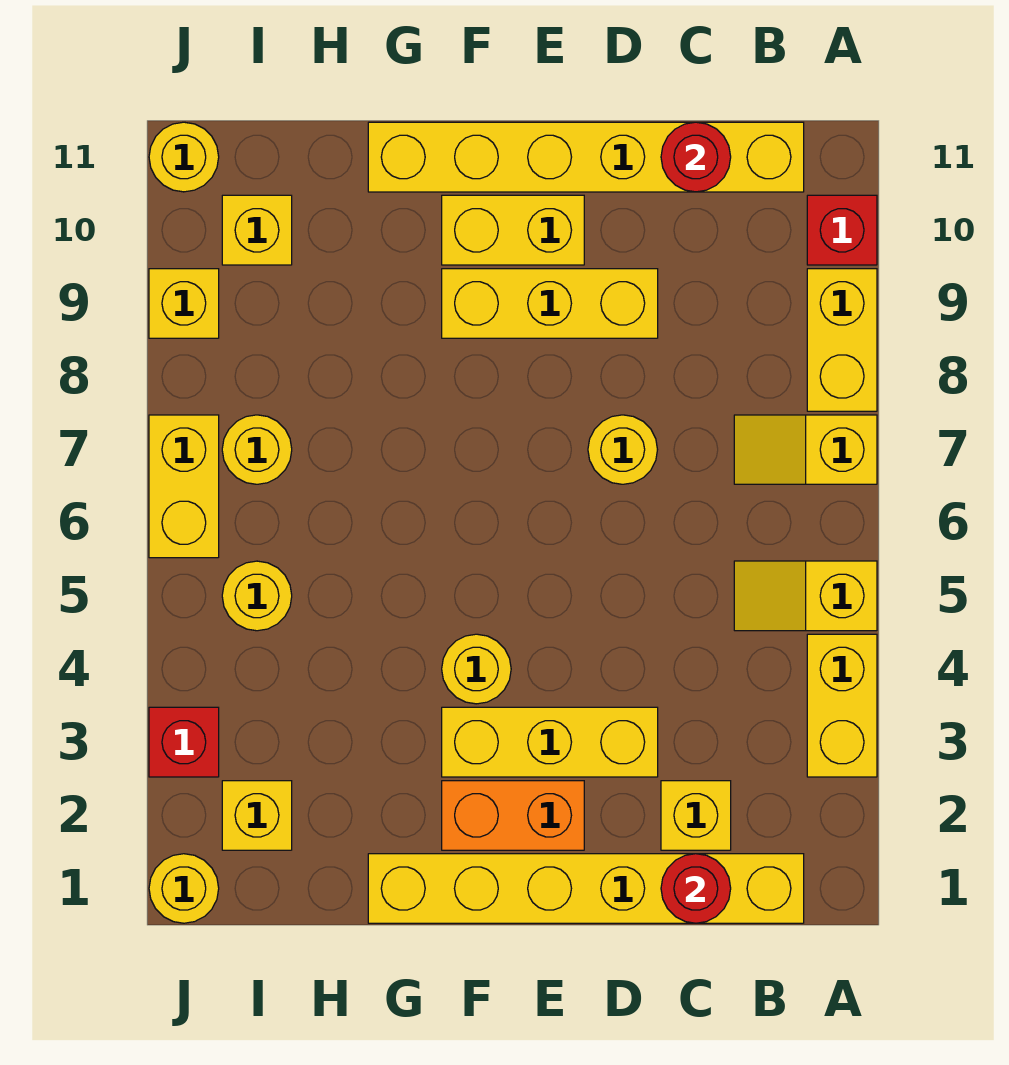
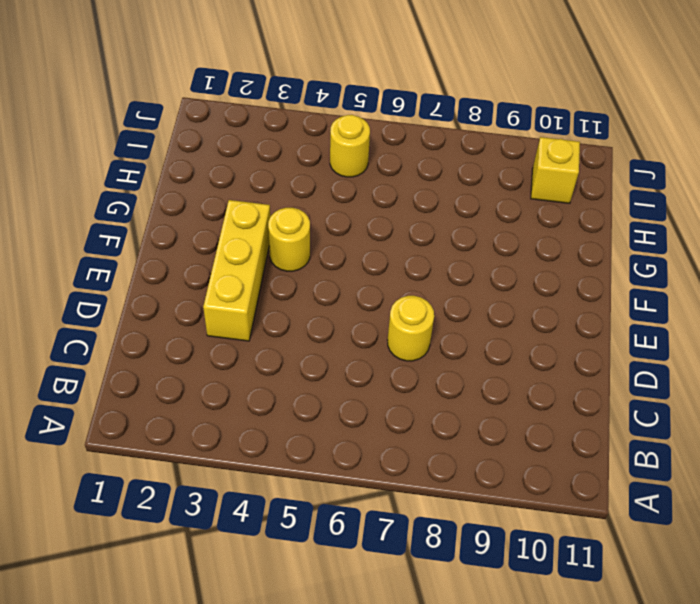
none -> yellow 1x2 brick [807,634,877,777]
none -> yellow 1x2 slope [734,561,877,631]
none -> yellow 1x2 slope [734,415,877,484]

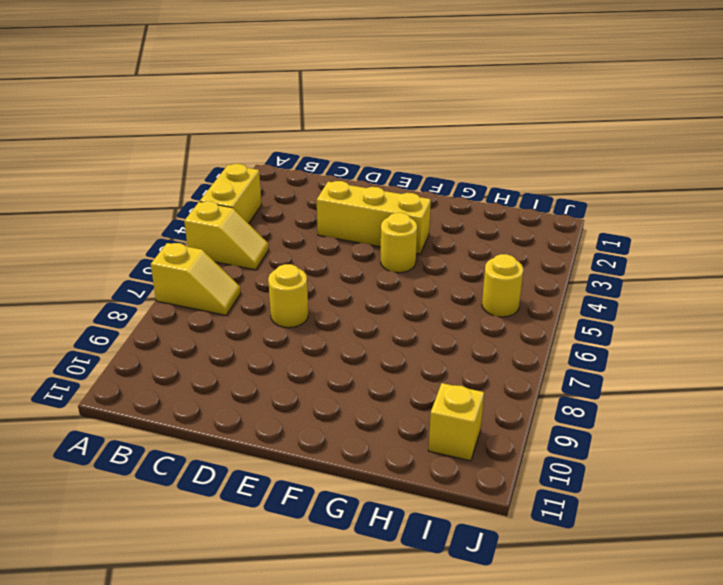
none -> yellow 1x2 brick [807,269,877,411]
none -> red 1x1 brick [807,195,877,265]
none -> yellow 1x6 brick [368,854,804,923]

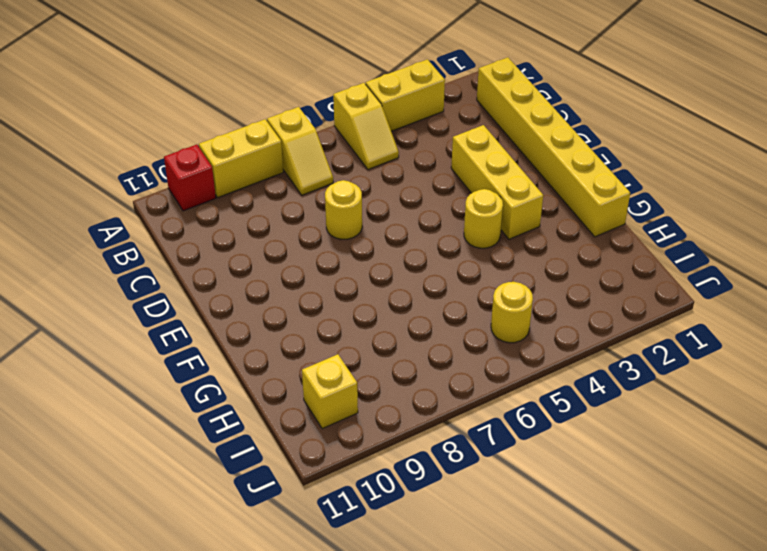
none -> yellow 1x6 brick [368,122,804,192]
none -> yellow 1x1 brick [661,781,731,850]
none -> yellow 1x3 brick [442,269,658,338]

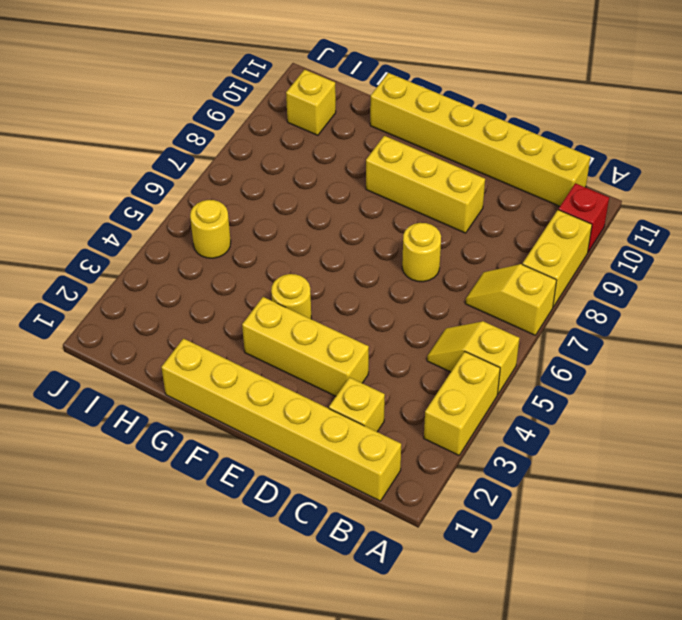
none -> orange 1x2 brick [442,781,584,850]
none -> yellow 1x2 brick [442,195,584,265]
none -> yellow 1x1 brick [222,781,292,850]

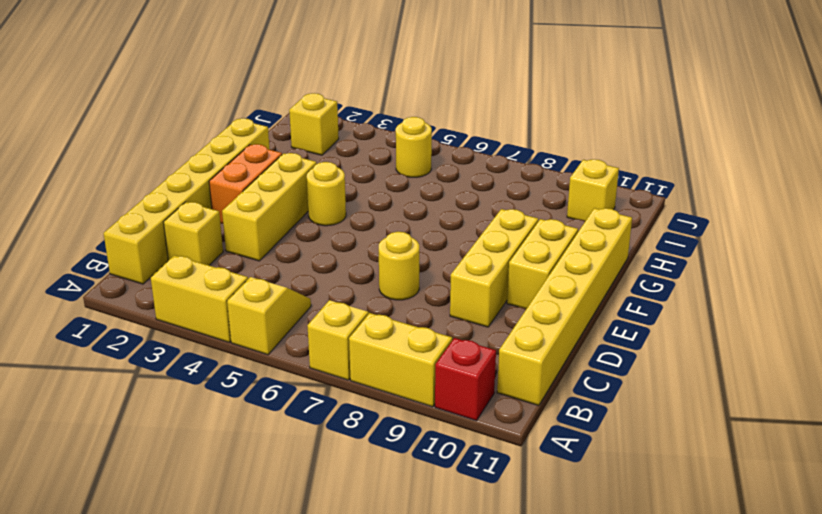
none -> yellow 1x1 round brick [222,415,292,484]
none -> yellow 1x1 round brick [149,854,219,923]
none -> red 1x1 brick [149,707,219,777]

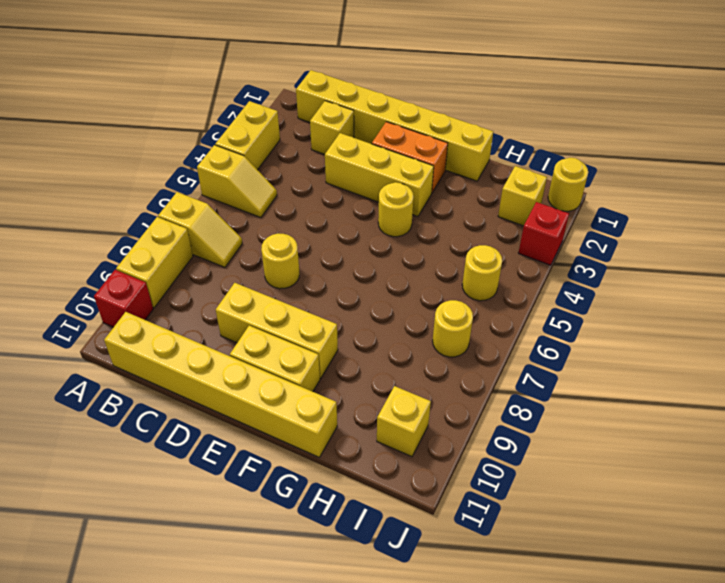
none -> yellow 1x2 brick [149,415,219,558]
none -> yellow 1x1 brick [149,269,219,338]
none -> yellow 1x1 round brick [149,122,219,192]

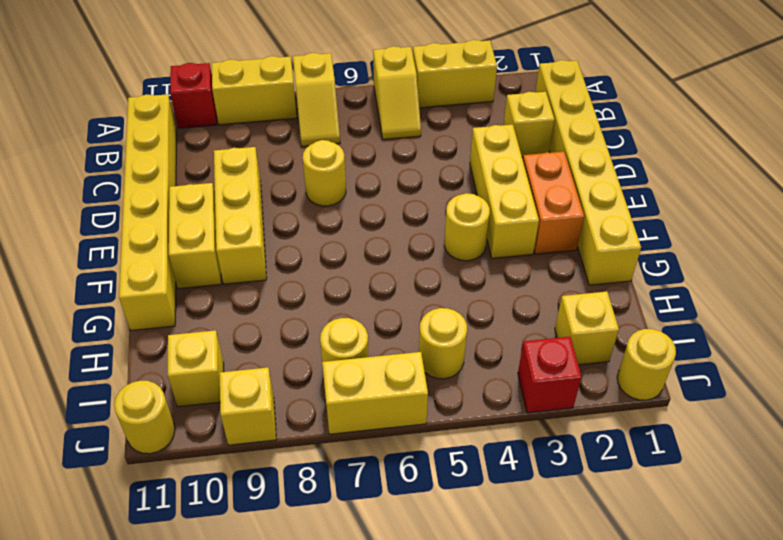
none -> red 1x1 round brick [661,854,731,923]
none -> red 1x1 round brick [661,122,731,192]

